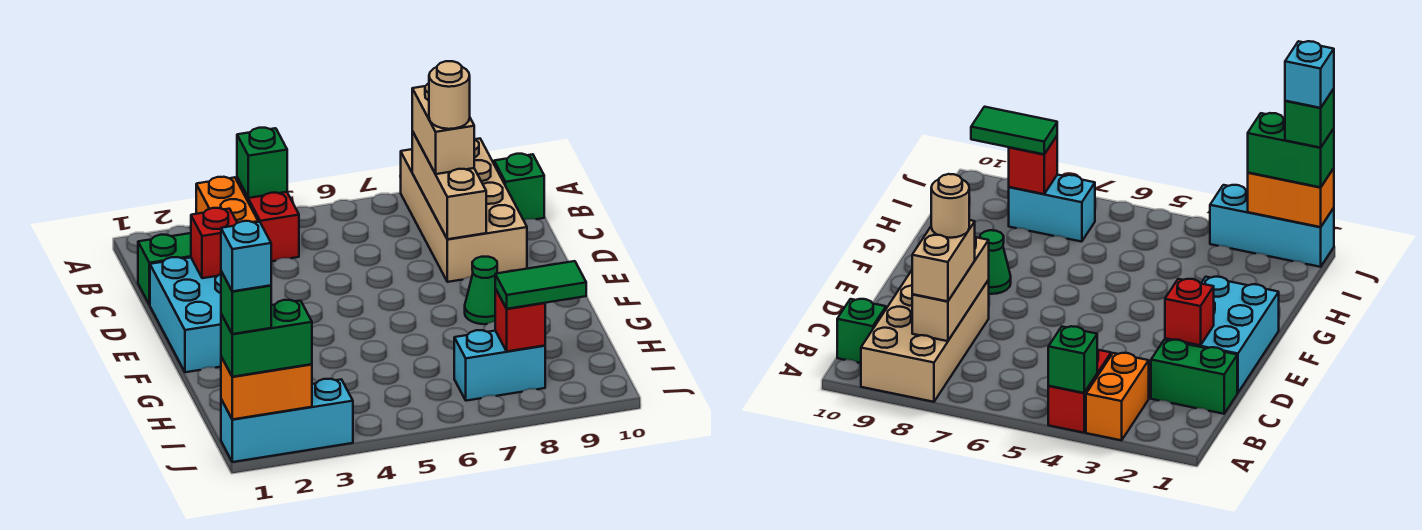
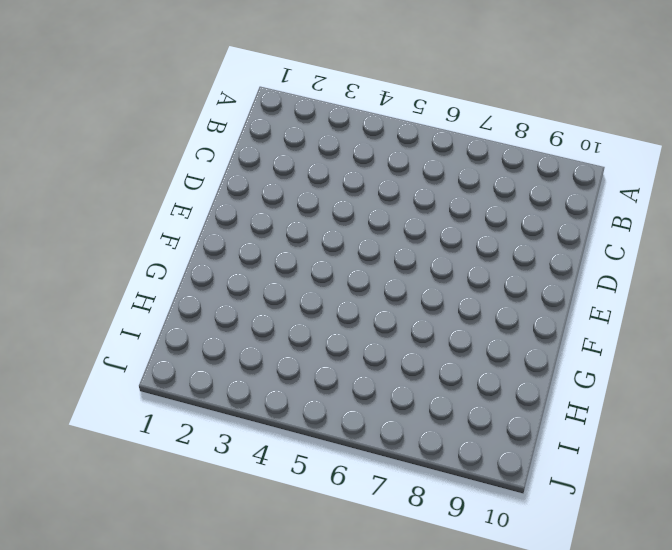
none -> orange 1x2 brick [196,177,258,223]
none -> red 1x2 brick [237,178,299,261]
none -> tan 2x4 brick [401,139,527,282]

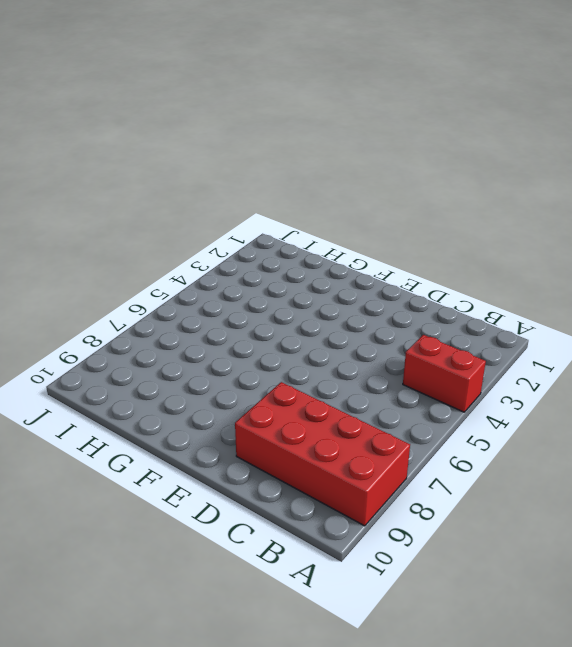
red 2x4 brick [235,382,410,526] -> tan 2x4 brick [401,139,527,282]
none -> orange 1x2 brick [196,177,258,223]
none -> green 1x1 brick [494,154,544,220]
none -> green 1x2 brick [138,233,191,305]

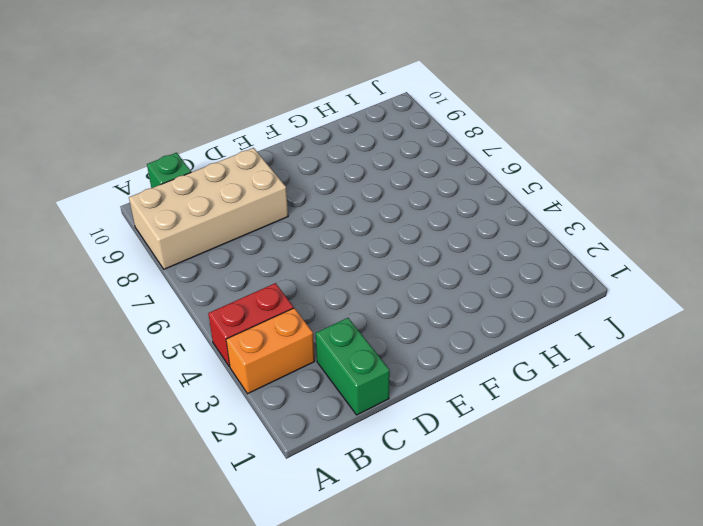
none -> cyan 2x3 brick [150,257,221,372]
none -> green 1x1 cone [465,257,497,324]
none -> cyan 1x2 brick [454,330,545,401]

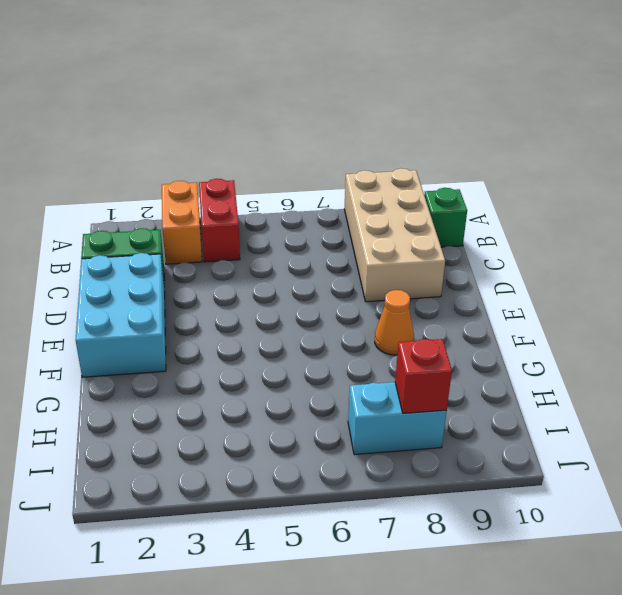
orange 1x1 cone [375,290,414,355] -> green 1x1 cone [465,257,497,324]
none -> cyan 1x3 brick [221,379,353,462]
none -> green 1x1 brick [237,128,287,198]
none -> tan 1x3 brick [412,131,486,239]

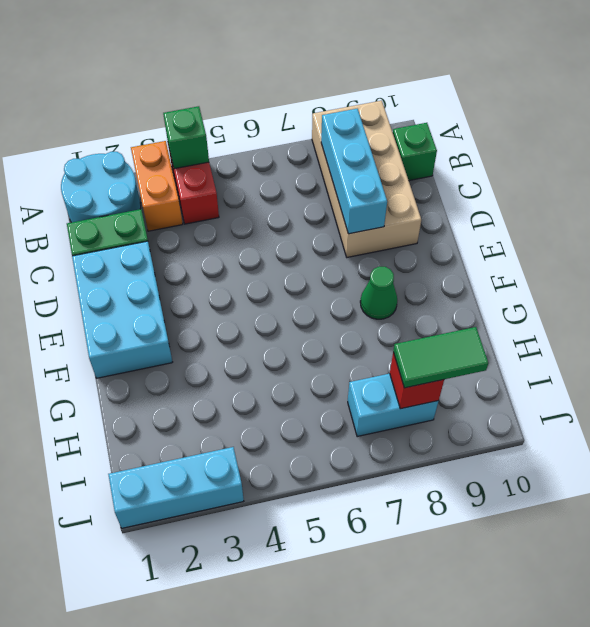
cyan 2x2 round brick [61,152,141,223] -> none
cyan 1x3 brick [321,109,387,234] -> tan 1x3 brick [412,131,486,239]
none -> red 1x1 brick [191,208,237,278]
none -> orange 1x2 brick [221,357,312,419]
none -> tan 1x2 brick [412,83,474,174]

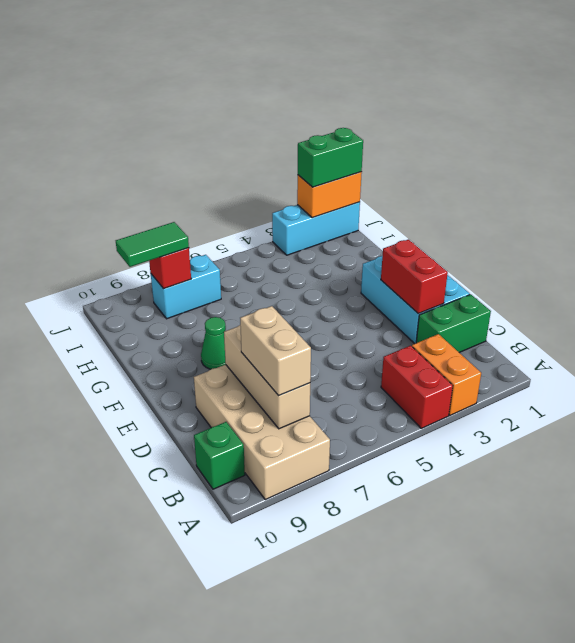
red 1x2 brick [381,239,448,314] -> red 1x1 brick [191,208,237,278]
none -> green 1x1 brick [237,128,287,198]
none -> tan 1x1 round brick [429,61,470,129]
none -> green 1x1 brick [221,271,271,334]

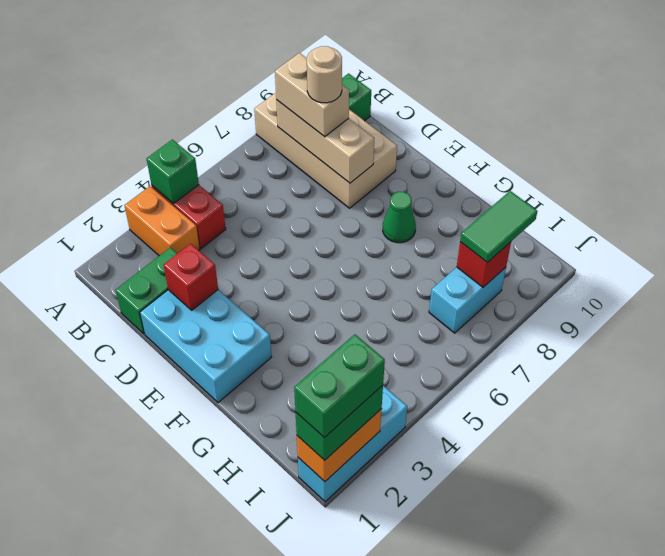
green 1x2 brick [294,334,385,438] -> green 1x1 brick [221,271,271,334]
none -> cyan 1x1 brick [221,221,271,291]

